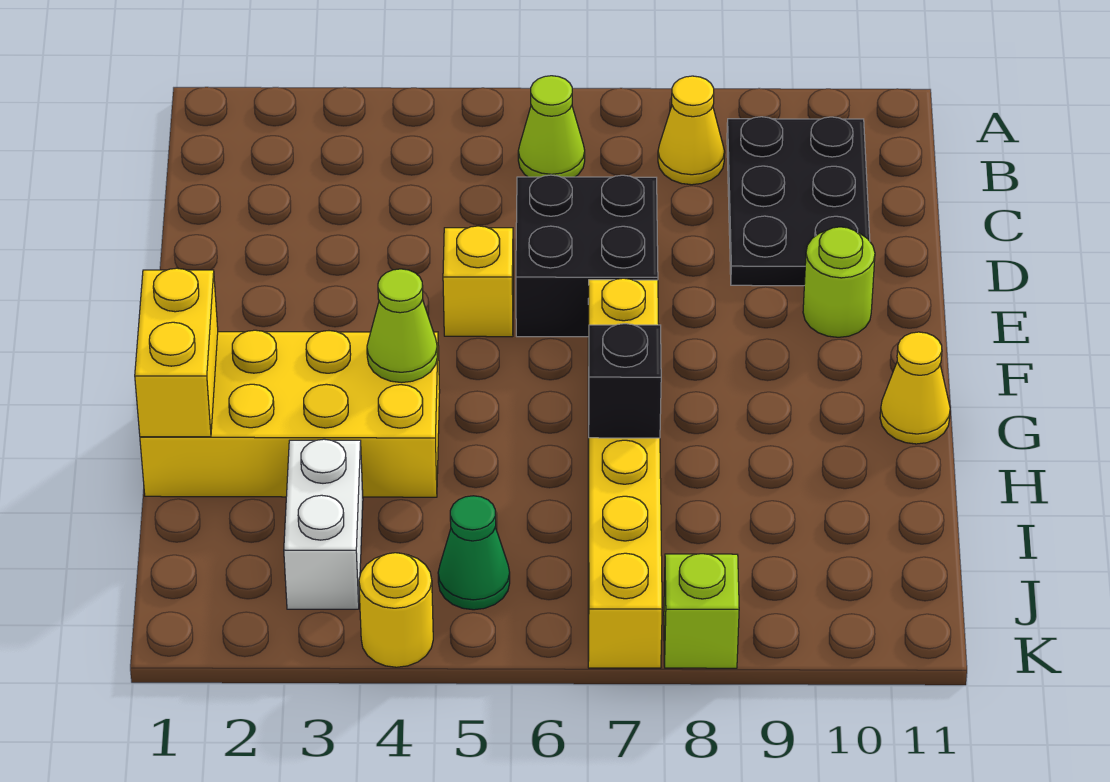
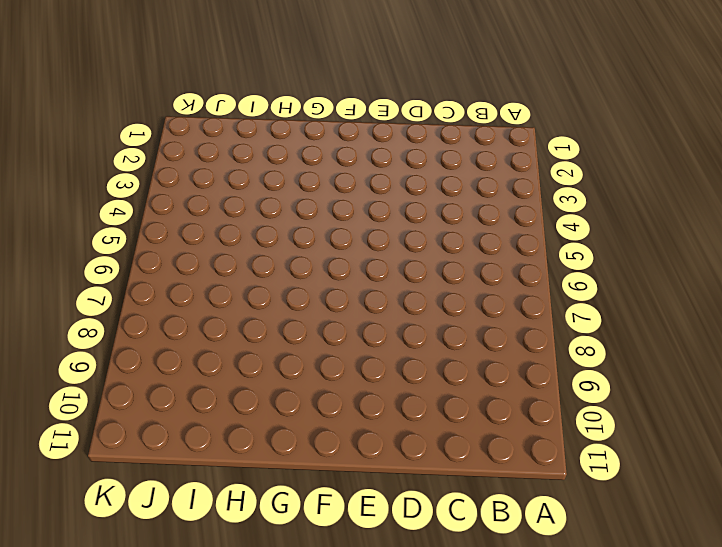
none -> lime 1x1 cone [518,76,585,177]
none -> yellow 1x1 cone [658,76,725,185]
none -> black 2x3 plate [727,117,870,286]

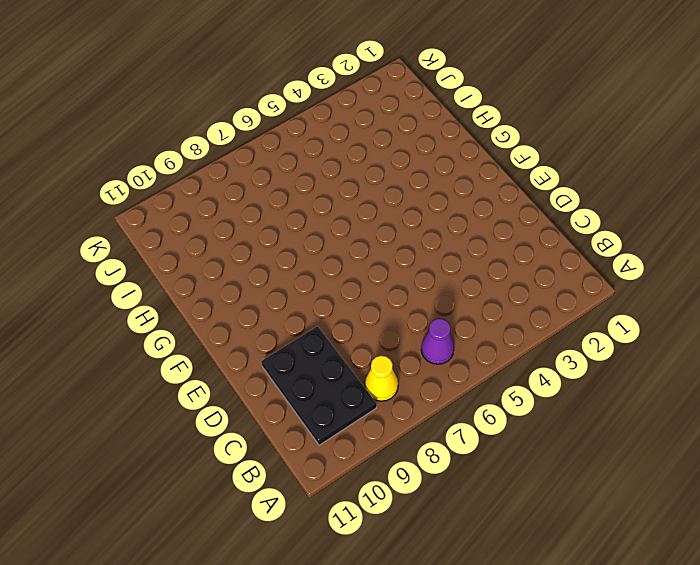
purple 1x1 cone [421,318,454,364] -> lime 1x1 cone [518,76,585,177]
none -> black 2x2 brick [516,175,658,337]
none -> yellow 1x1 brick [443,226,513,337]
none -> lime 1x1 round brick [803,227,875,337]

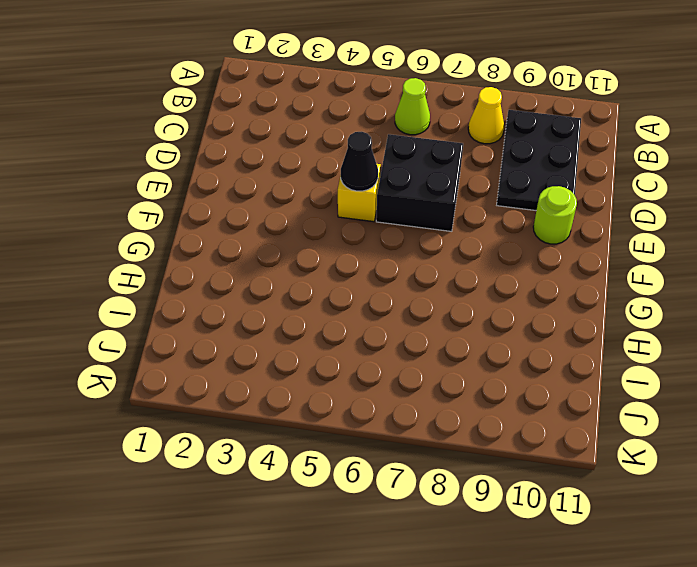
black 1x1 cone [341,132,378,191] -> none
none -> yellow 1x6 brick [588,278,662,668]
none -> yellow 2x4 brick [140,330,440,497]
none -> yellow 1x1 cone [880,332,950,444]

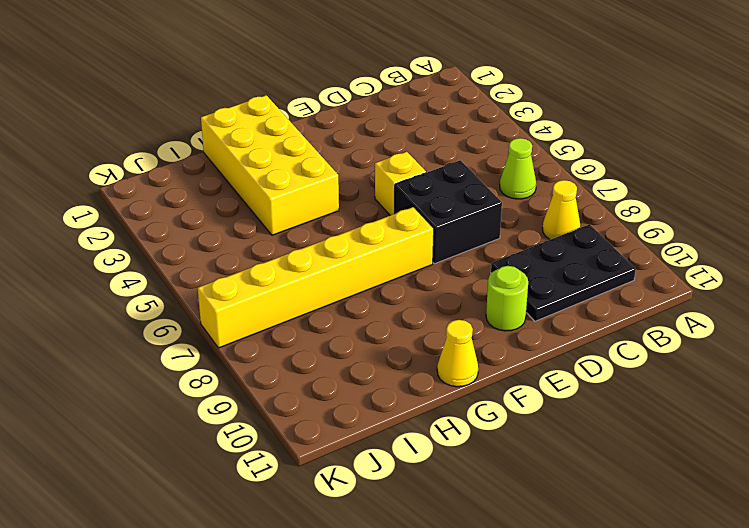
none -> white 1x2 brick [284,439,363,609]
none -> green 1x1 cone [438,496,510,610]
none -> yellow 1x1 round brick [359,553,433,667]

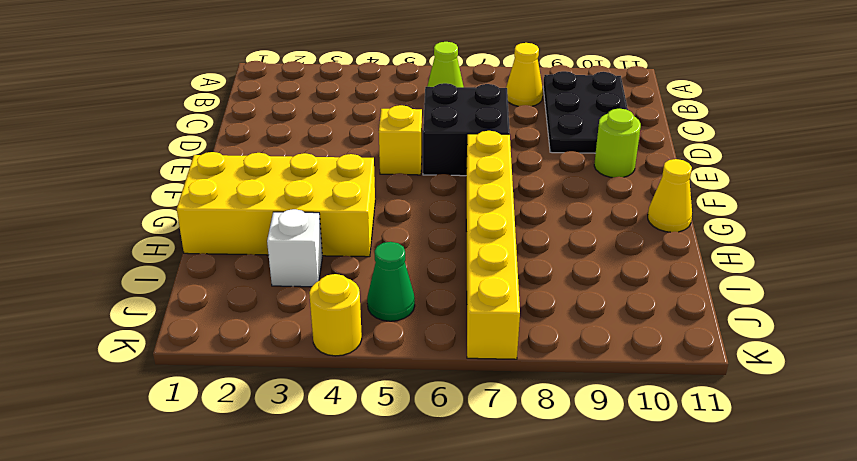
white 1x1 brick [267,209,322,287] -> white 1x2 brick [284,439,363,609]
none -> lime 1x1 brick [664,554,739,668]
none -> yellow 1x2 brick [135,268,218,437]
none -> lime 1x1 cone [367,269,438,383]

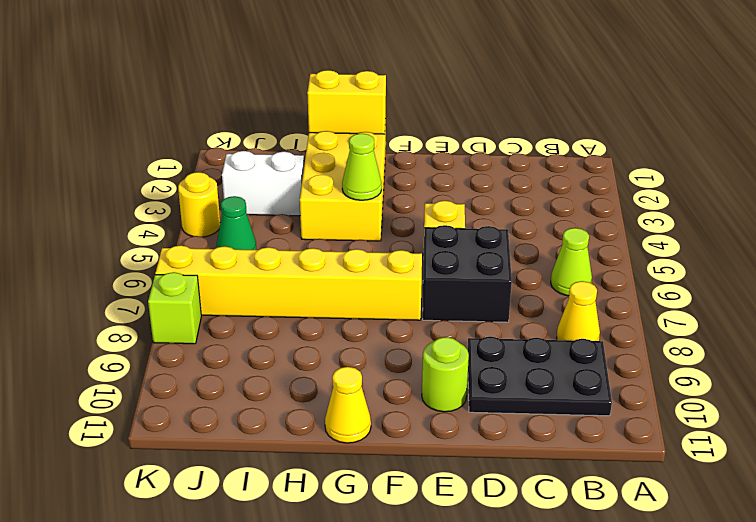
none -> black 1x1 brick [589,324,661,438]

